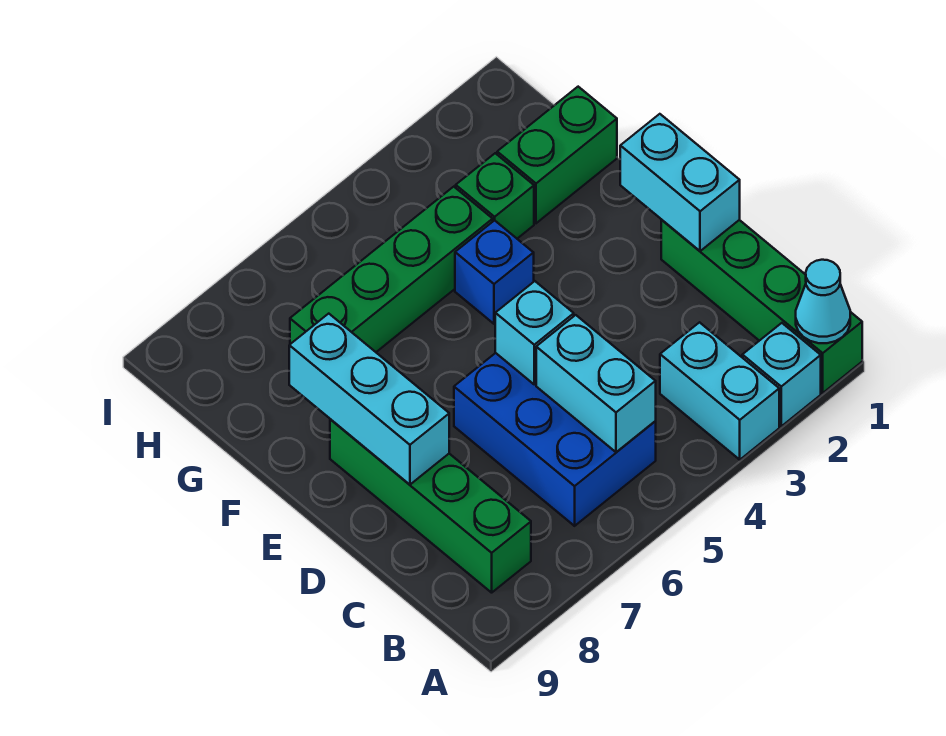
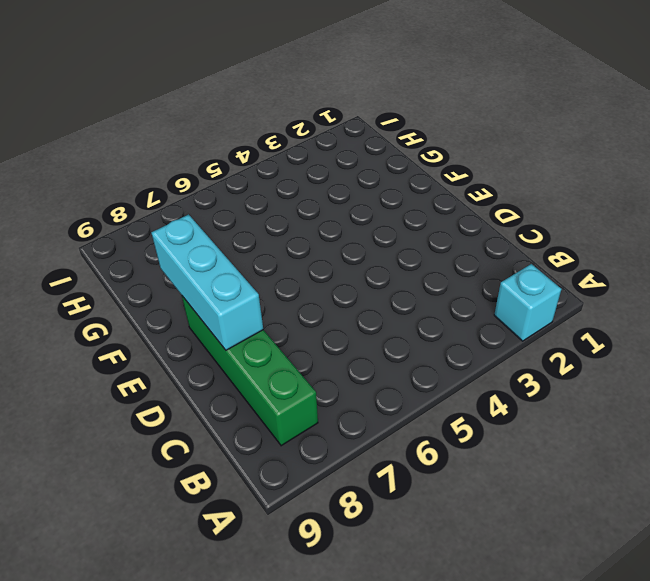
none -> green 1x4 brick [661,220,862,393]
none -> cyan 1x2 brick [660,322,779,460]
none -> blue 2x3 brick [454,353,656,526]

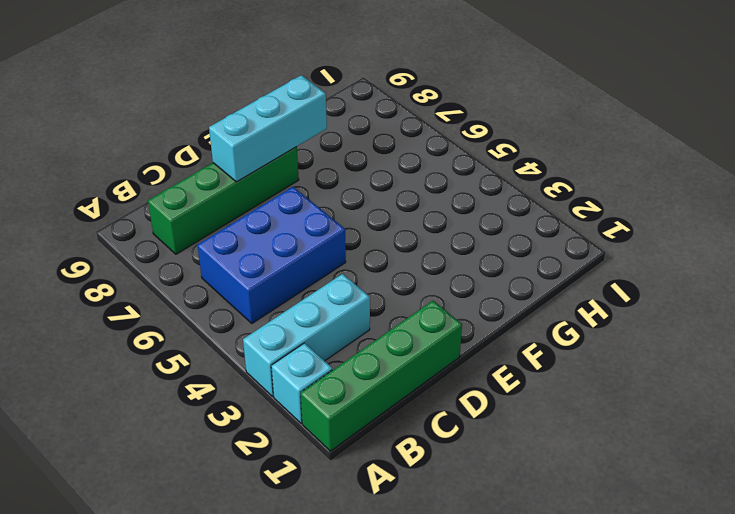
cyan 1x3 brick [243,274,370,397] -> cyan 1x2 brick [660,322,779,460]
none -> blue 1x1 brick [455,220,534,324]
none -> green 1x2 brick [497,87,617,223]
none -> green 1x1 brick [456,153,534,239]

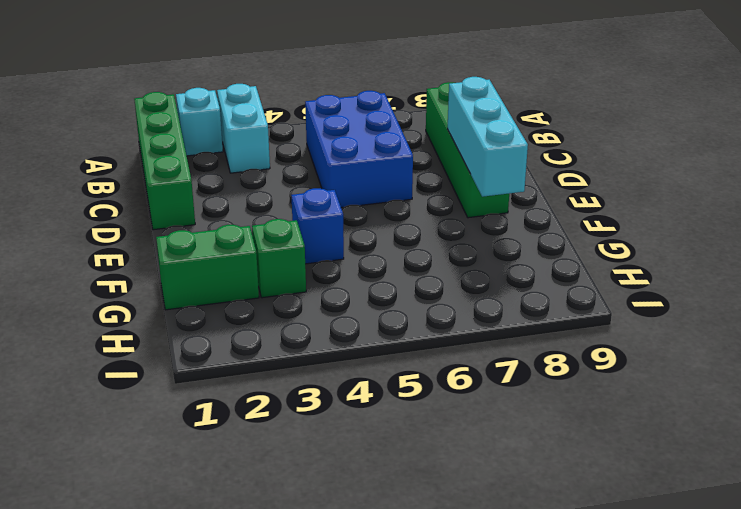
none -> green 1x4 brick [290,187,493,352]
none -> cyan 1x1 cone [796,260,850,343]
none -> cyan 1x2 brick [536,315,656,452]

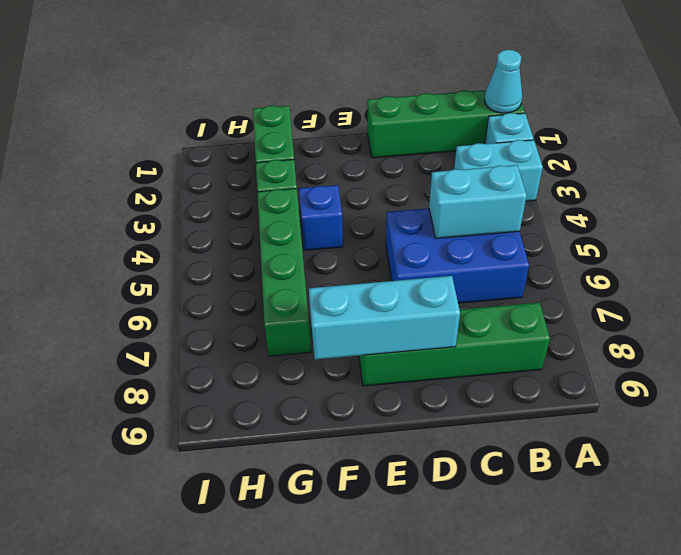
none -> cyan 1x2 brick [620,114,740,251]
none -> cyan 1x1 brick [495,281,574,384]

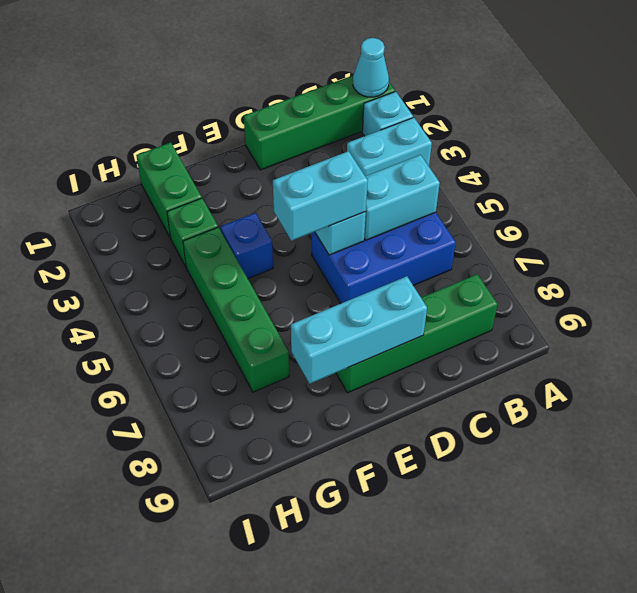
cyan 1x2 brick [273,151,368,241] -> cyan 1x2 brick moved to [620,114,740,251]

